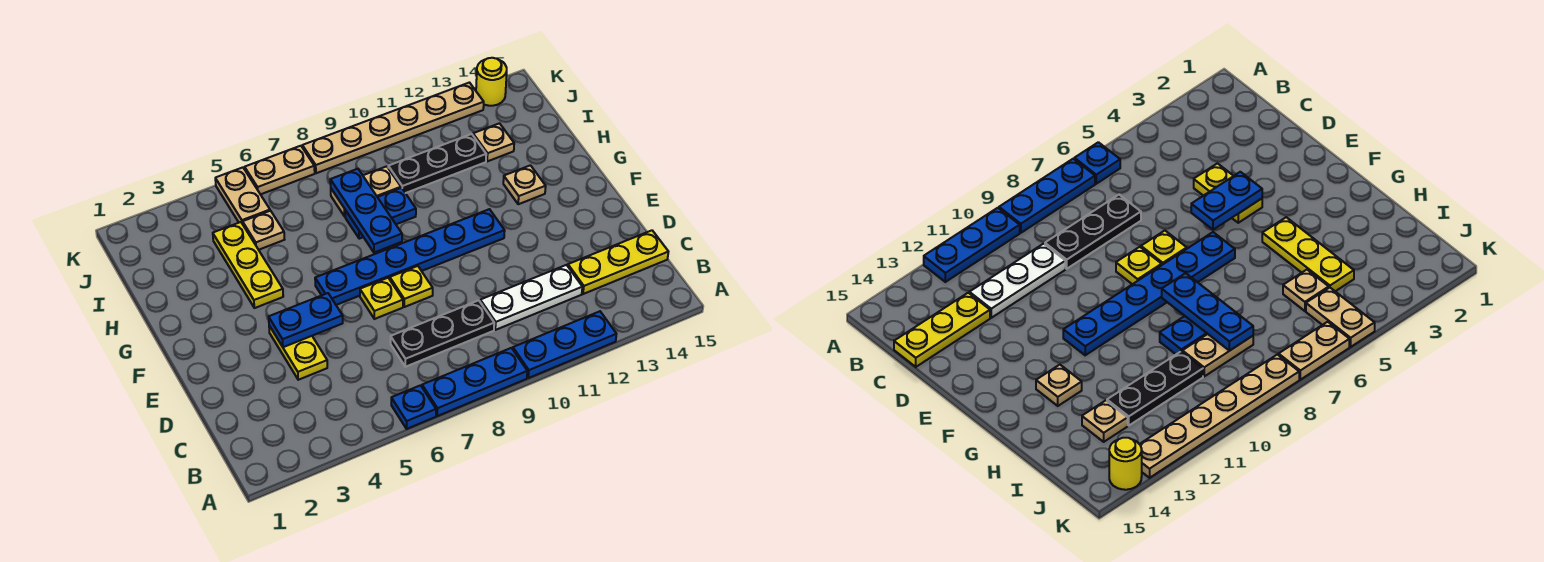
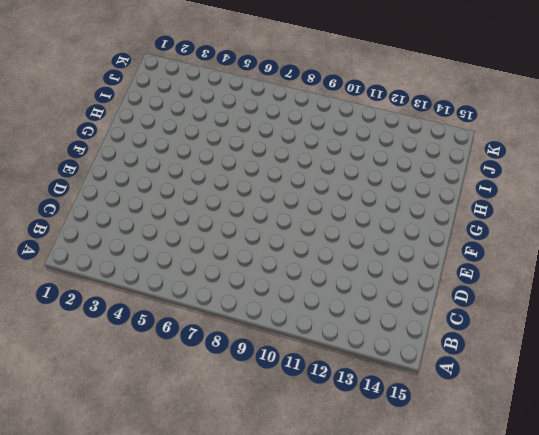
none -> blue 1x1 plate [391,385,436,429]
none -> blue 1x3 plate [422,348,527,416]
none -> blue 1x3 plate [513,311,616,378]

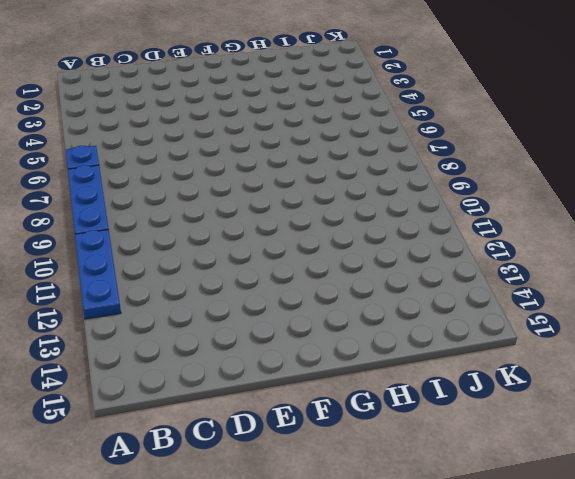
none -> black 1x3 plate [391,300,494,367]
none -> white 1x3 plate [480,265,582,330]
none -> yellow 1x3 plate [568,230,668,294]

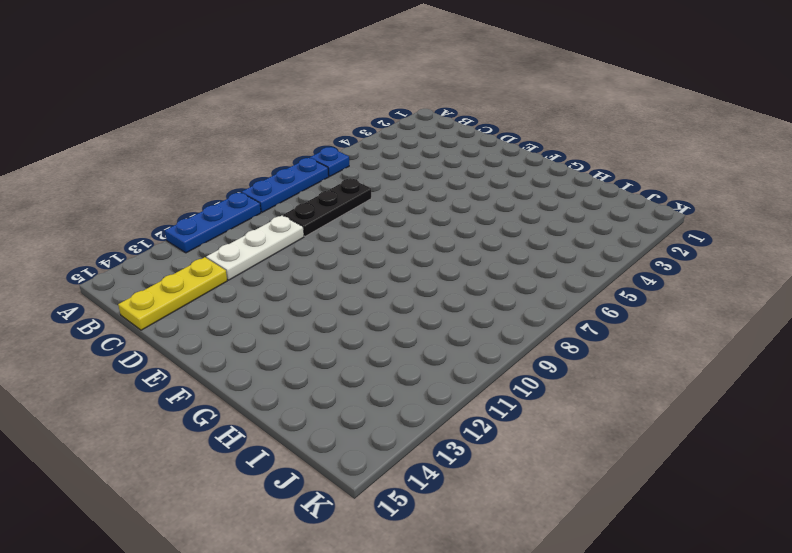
none -> yellow 1x2 plate [269,326,327,380]
none -> yellow 1x1 plate [360,278,403,319]
none -> yellow 1x1 plate [390,266,433,307]

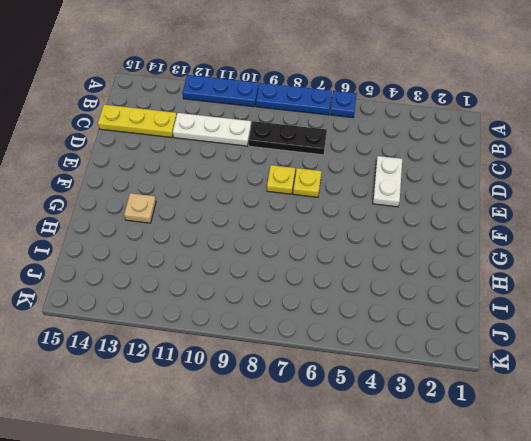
white 1x2 plate [373,156,402,207] -> yellow 1x2 plate [269,326,327,380]
none -> blue 1x6 plate [315,209,505,305]
none -> yellow 1x3 plate [213,222,283,308]
none -> blue 1x2 plate [345,188,416,239]

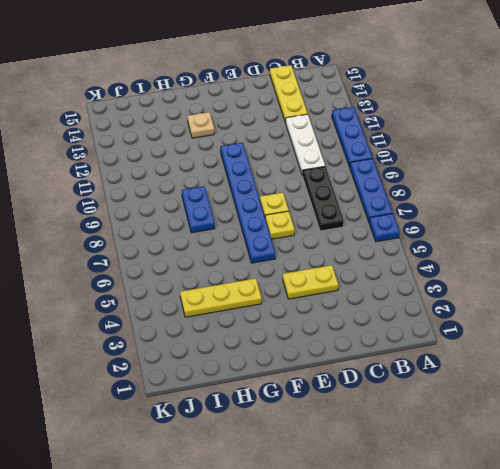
none -> tan 1x1 plate [243,211,285,250]
none -> tan 1x2 plate [331,166,401,216]
none -> black 1x3 plate [388,134,486,193]

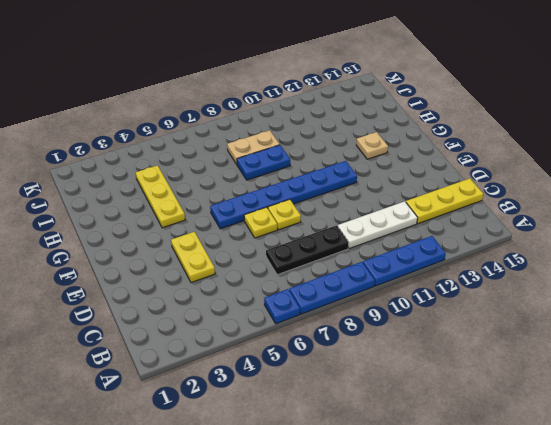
none -> tan 1x1 plate [243,211,285,250]
none -> black 1x3 plate [388,134,486,193]
none -> tan 1x1 plate [473,123,514,161]

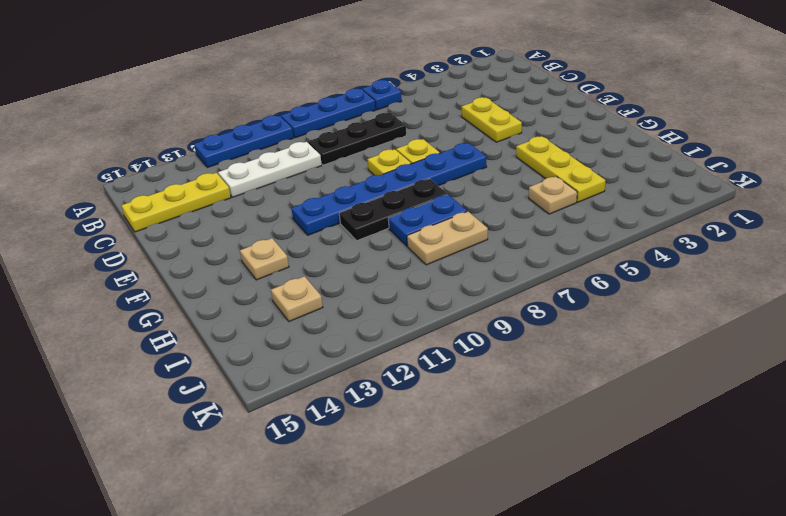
black 1x3 plate [339,179,448,240] -> black 1x3 plate moved to [388,134,486,193]
none -> tan 1x2 plate [215,167,270,224]
none -> tan 1x2 plate [245,146,315,194]
none -> tan 1x6 plate [302,83,484,173]

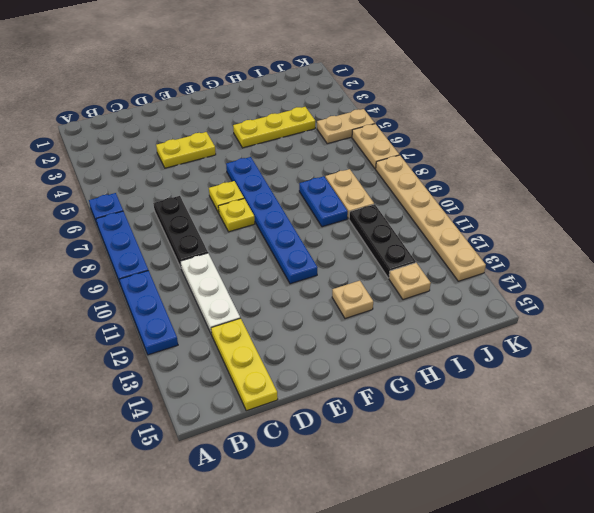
none -> tan 1x1 plate [243,211,285,250]
none -> yellow 1x1 round brick [476,58,507,106]
none -> blue 1x2 plate [269,293,343,347]

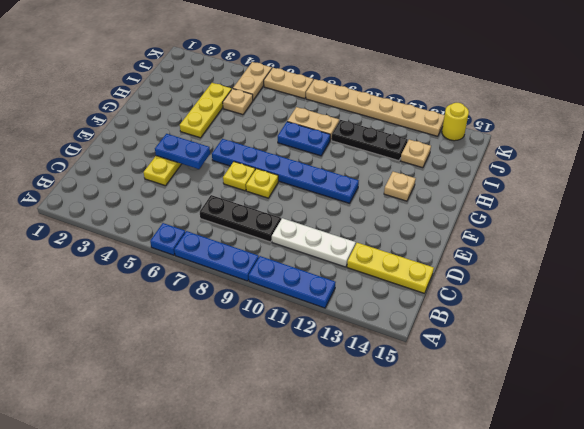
none -> blue 1x3 plate [330,169,402,253]

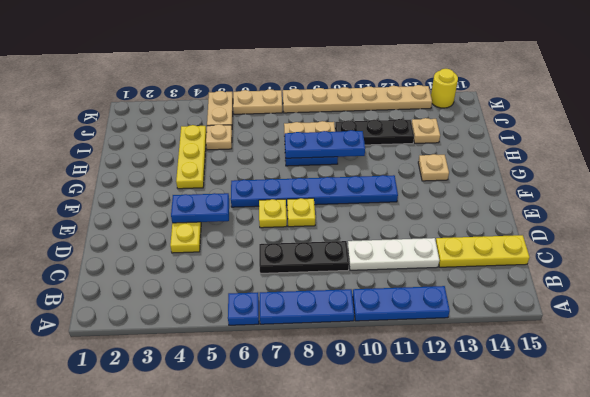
blue 1x3 plate [285,130,365,158] -> blue 1x3 plate turned to [330,169,402,253]

